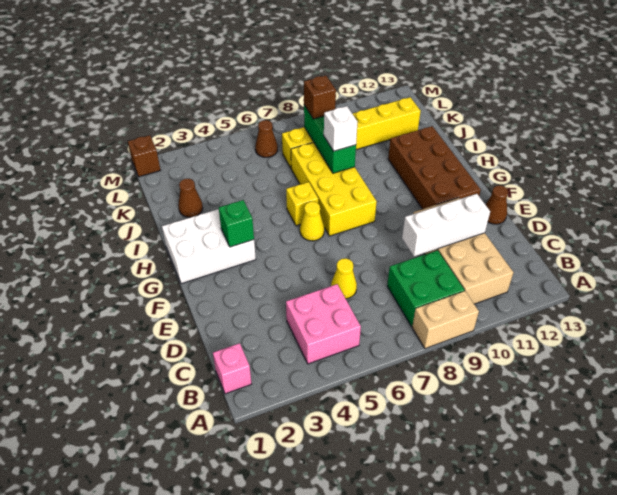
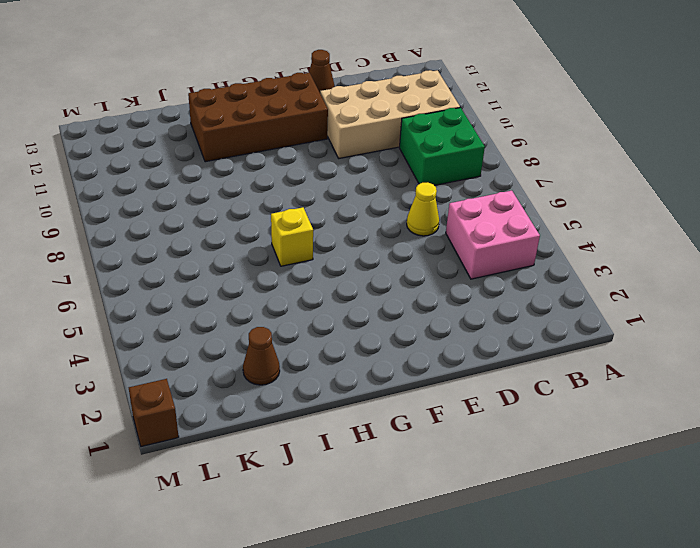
none -> tan 1x2 brick [412,291,479,349]
none -> pink 1x1 brick [213,343,252,394]
none -> white 2x3 brick [162,209,256,284]

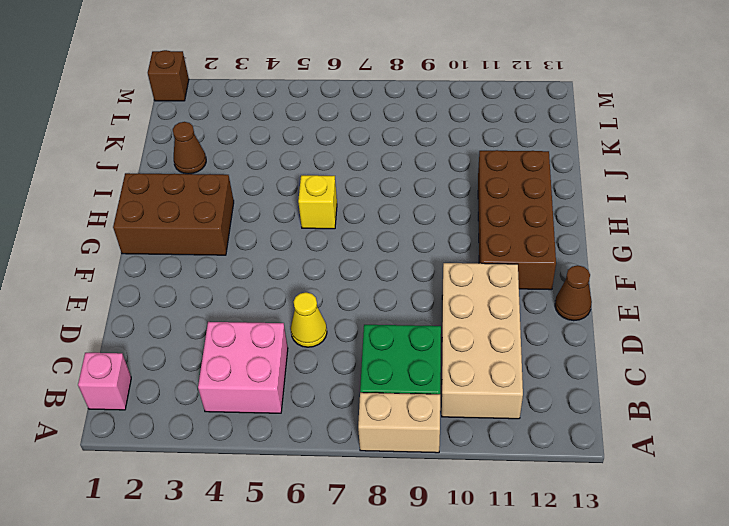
brown 2x3 brick [113,173,234,255] -> white 2x3 brick [162,209,256,284]
none -> yellow 1x1 cone [300,202,324,241]
none -> yellow 2x4 brick [291,142,377,236]
none -> yellow 1x6 brick [282,97,421,168]

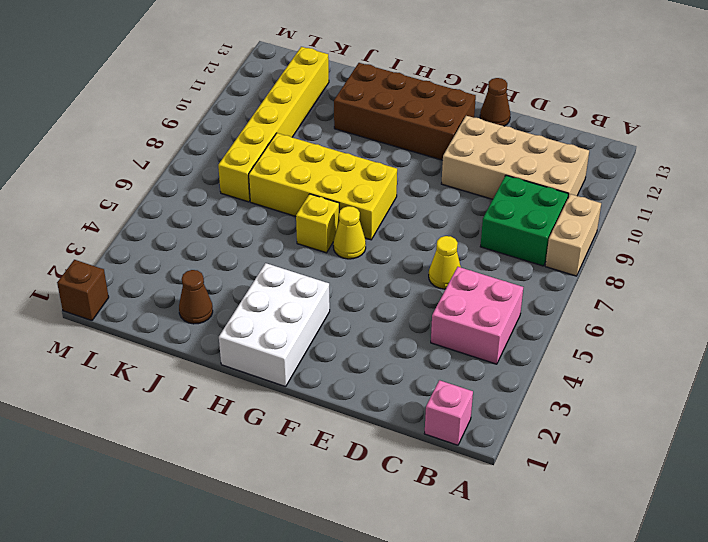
none -> brown 1x1 cone [255,120,278,157]
none -> white 1x3 brick [402,194,490,257]
none -> green 1x1 brick [219,200,254,247]

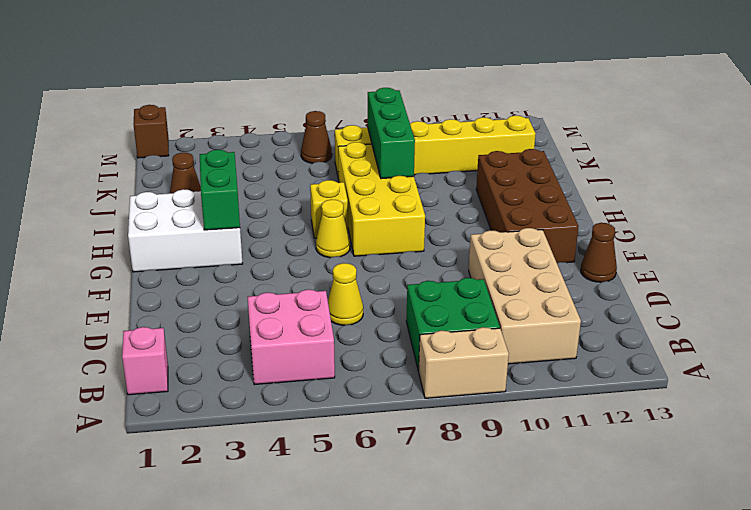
green 1x2 brick [200,150,240,230] -> green 1x1 brick [219,200,254,247]
none -> white 1x3 brick [402,194,490,257]
none -> white 1x1 brick [324,106,358,151]
none -> brown 1x1 brick [304,75,336,119]

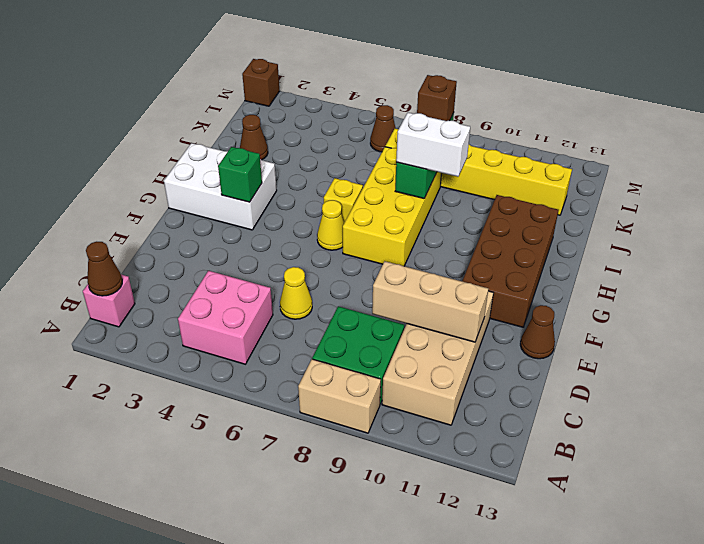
brown 1x1 cone [86,242,122,296] -> none
tan 1x3 brick [372,261,488,342] -> white 1x3 brick [402,194,490,257]
white 1x2 brick [396,113,470,177] -> white 1x1 brick [324,106,358,151]

